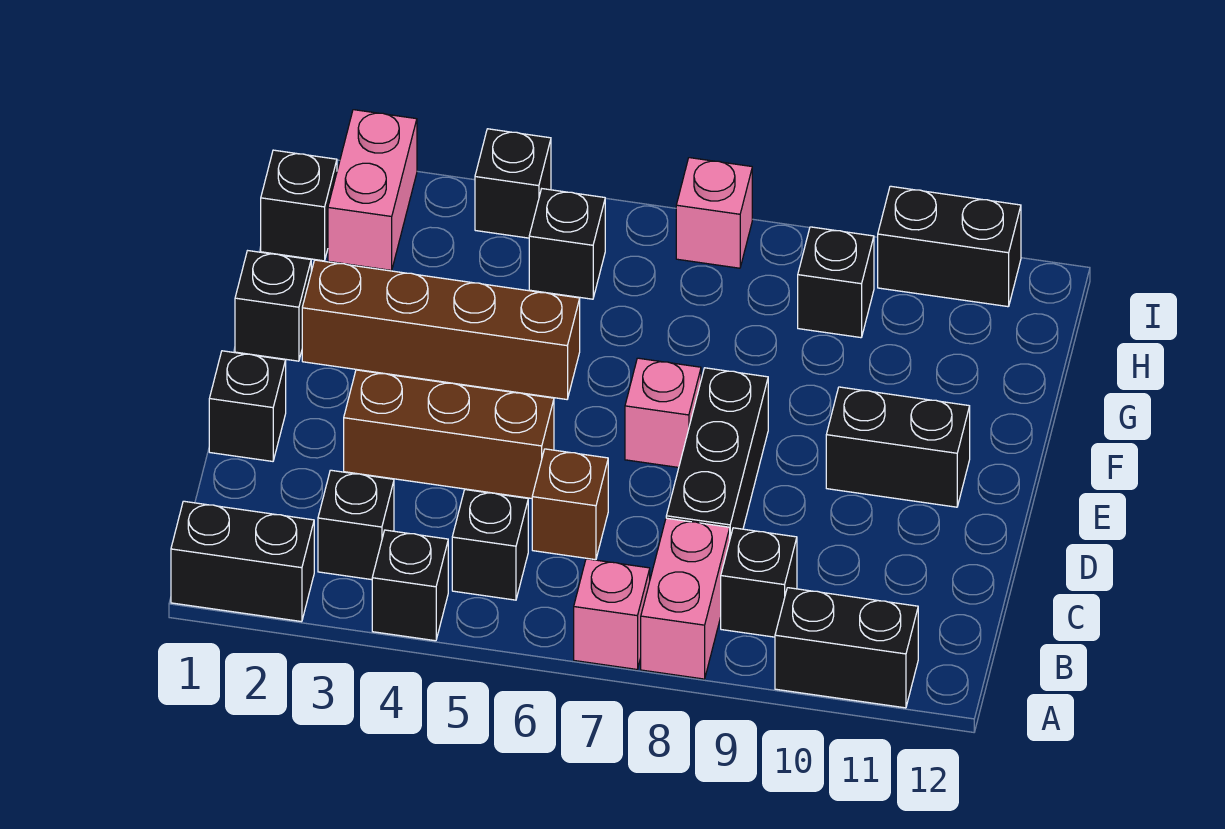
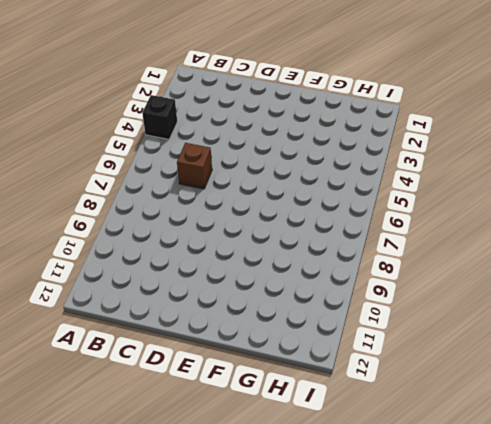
none -> black 1x2 brick [171,501,314,622]
none -> pink 1x1 brick [574,559,650,669]
none -> pink 1x2 brick [641,518,730,679]

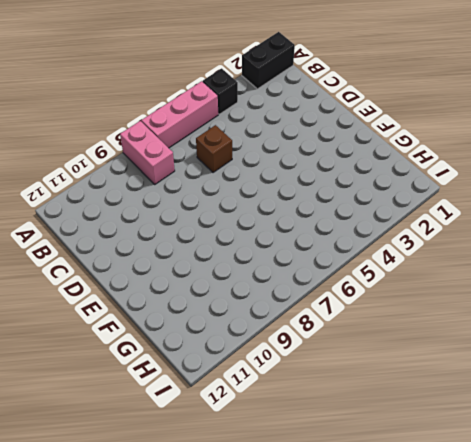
pink 1x3 brick [141,81,218,148] -> pink 1x1 brick [574,559,650,669]
none -> black 1x2 brick [775,588,918,708]
none -> black 1x1 brick [318,470,394,580]
none -> black 1x1 brick [452,490,528,600]

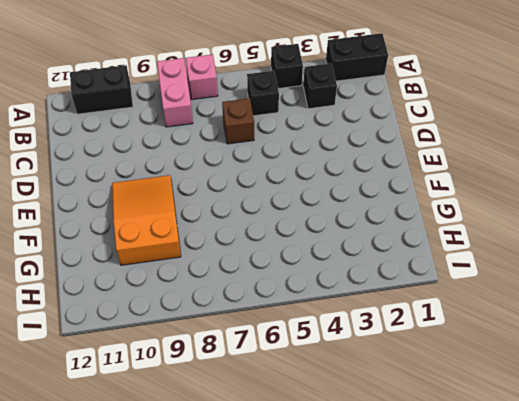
orange 2x3 slope [112,175,181,265] -> black 1x2 brick [826,387,970,507]
none -> black 1x1 brick [721,528,797,637]
none -> black 1x3 brick [666,368,768,537]
none -> black 1x1 brick [209,351,286,461]

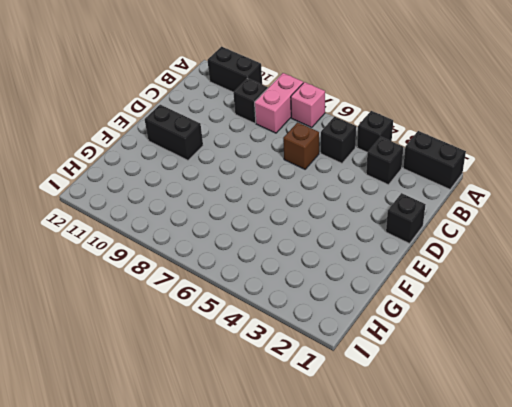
none -> black 1x3 brick [666,368,768,537]
none -> brown 1x3 brick [344,370,554,498]
none -> pink 1x1 brick [625,358,701,467]

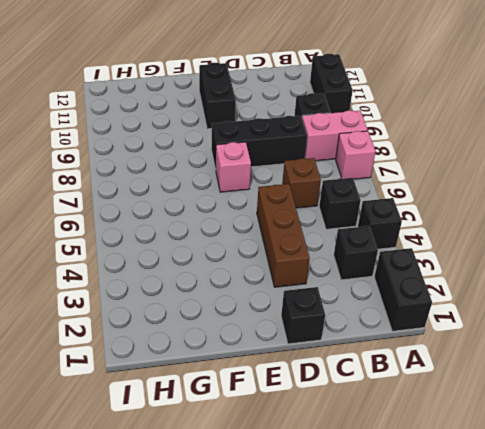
none -> black 1x1 brick [235,251,311,361]
none -> brown 1x4 brick [302,260,580,399]
none -> black 1x1 brick [261,150,337,261]

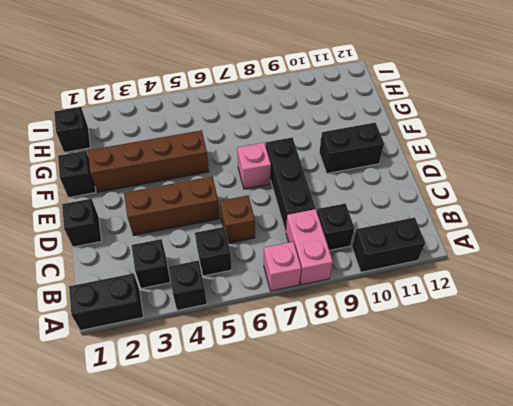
none -> pink 1x2 brick [328,110,417,270]
none -> black 1x1 brick [529,189,605,299]
none -> black 1x1 brick [798,227,874,338]

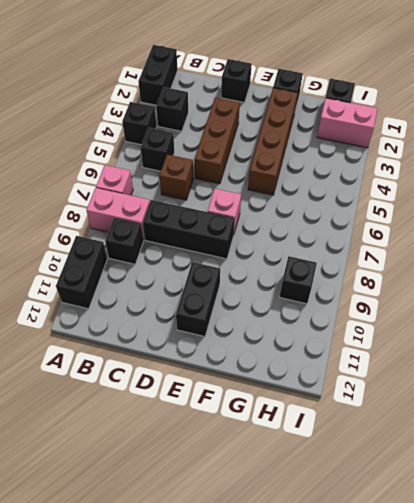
none -> black 1x1 brick [529,189,605,299]
none -> black 1x1 brick [475,129,551,238]
none -> pink 1x1 brick [676,158,752,268]

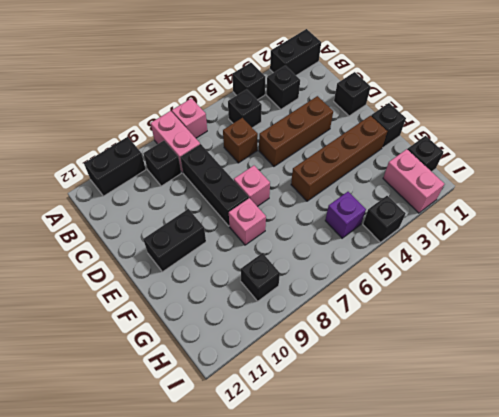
pink 1x1 brick [229,198,266,245] -> pink 1x1 brick moved to [676,158,752,268]
purple 1x1 brick [325,192,366,238] -> black 1x1 brick [529,189,605,299]
none -> black 1x2 brick [878,186,1021,307]

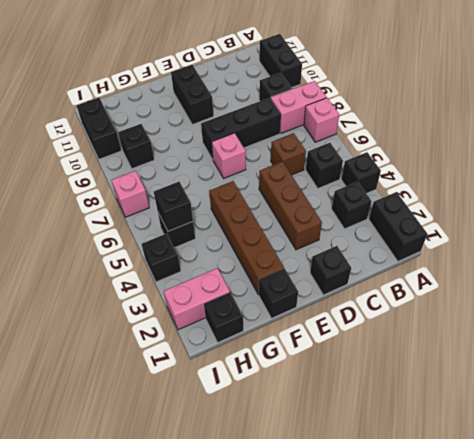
black 1x1 brick [154,182,193,231] -> none

